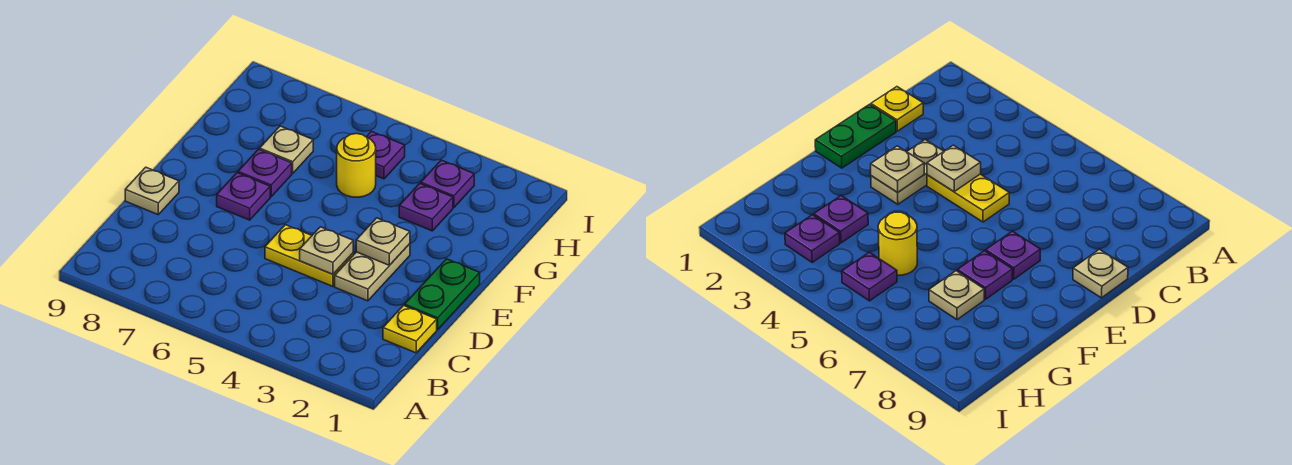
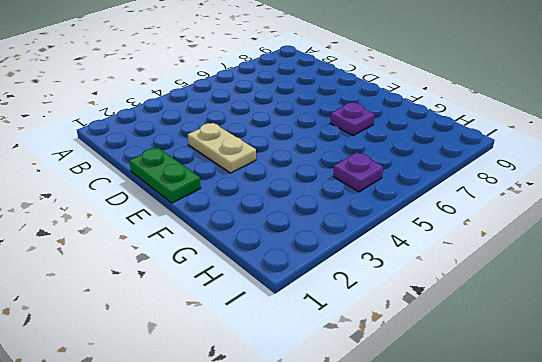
none -> yellow 1x1 plate [383,306,437,353]
none -> yellow 1x2 plate [265,225,353,286]
none -> tan 1x1 plate [125,167,179,215]

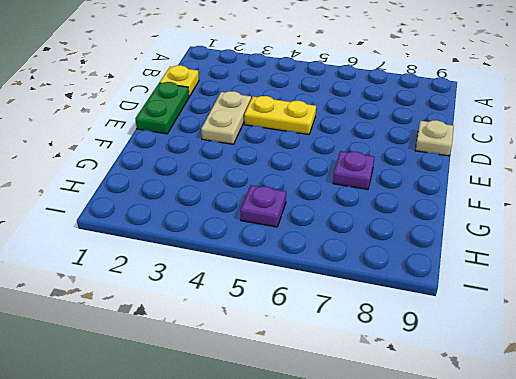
none -> purple 1x1 plate [217,173,270,220]
none -> purple 1x1 plate [399,184,453,231]
none -> yellow 1x1 round brick [337,134,376,197]

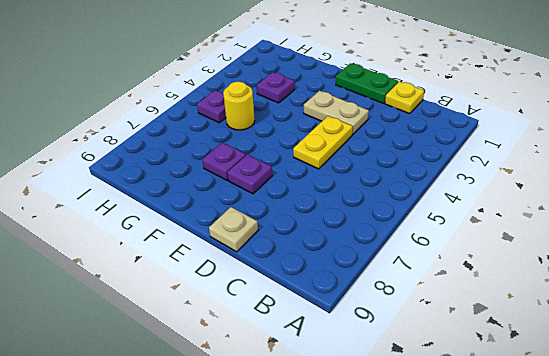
none -> tan 1x1 plate [260,126,313,173]
none -> purple 1x1 plate [421,160,474,208]
none -> tan 1x1 plate [300,227,353,274]

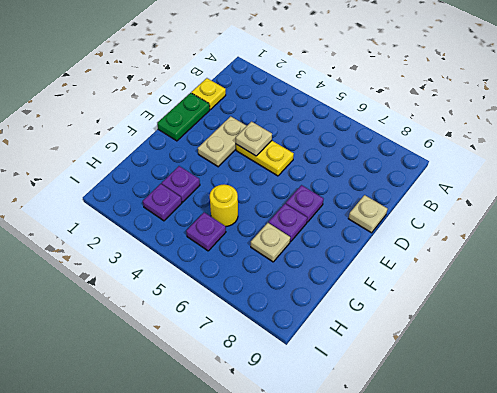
none -> tan 1x1 plate [356,218,410,265]

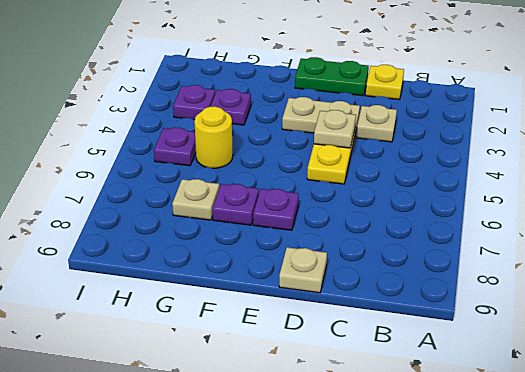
tan 1x1 plate [356,105,397,142] -> tan 1x1 plate moved to [356,218,410,265]

